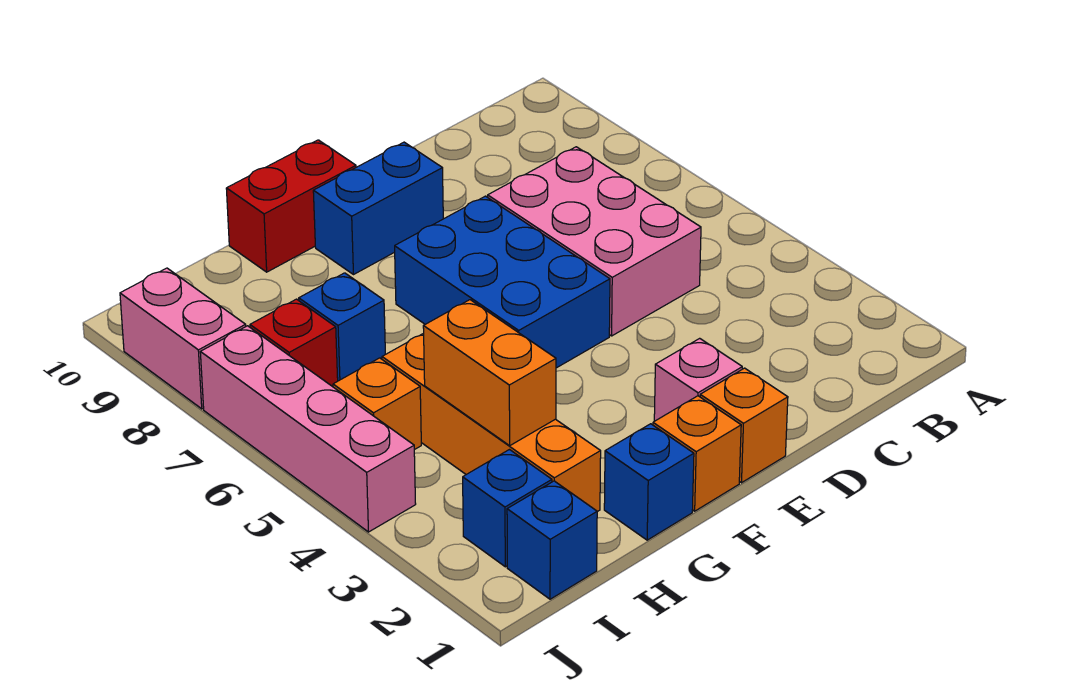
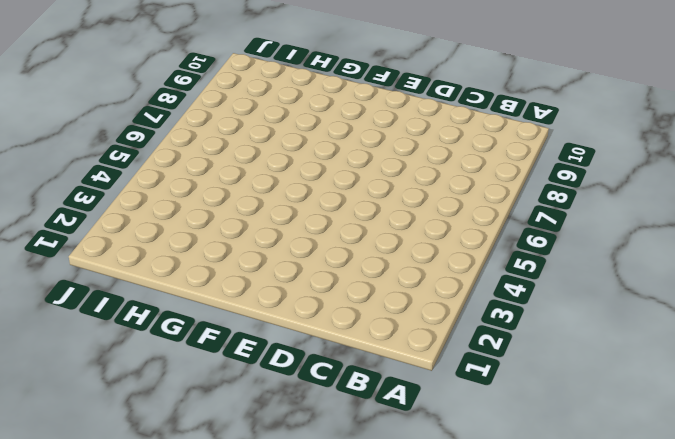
none -> pink 2x3 brick [488,147,701,336]
none -> orange 1x1 brick [700,368,788,483]
none -> pink 1x1 brick [654,338,742,421]

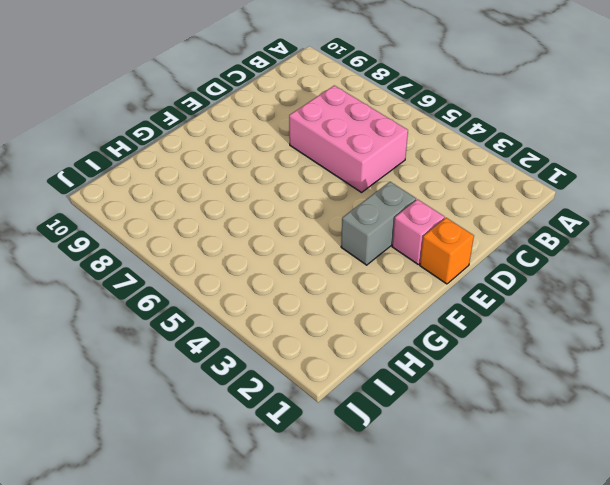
grey 1x2 brick [341,182,416,265] -> none
none -> blue 2x3 brick [395,196,610,368]
none -> blue 1x2 brick [313,142,443,274]
none -> orange 1x1 brick [653,396,741,511]

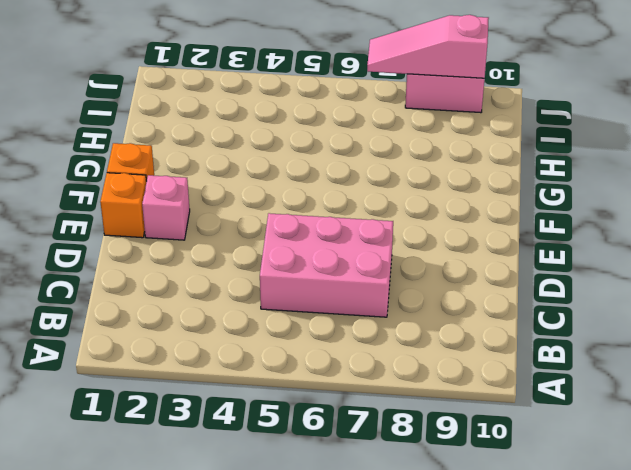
pink 1x3 slope [367,15,489,78] -> none
none -> blue 2x3 brick [395,196,610,368]
none -> blue 1x2 brick [313,142,443,274]
none -> red 1x2 brick [226,140,356,272]

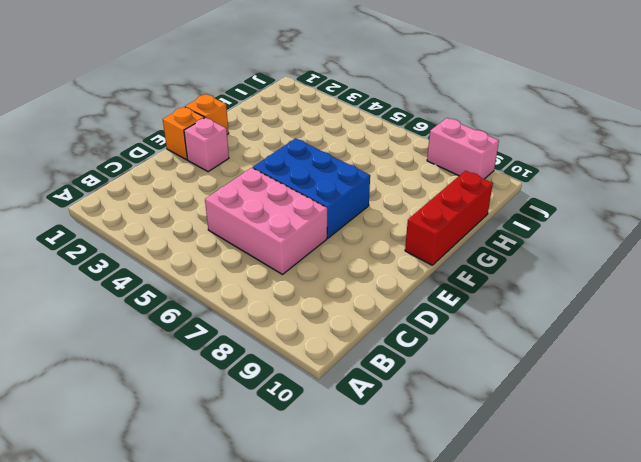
red 1x3 brick [405,171,493,265] -> red 1x2 brick [226,140,356,272]
none -> blue 1x2 brick [313,142,443,274]
none -> blue 1x1 brick [604,424,694,540]
none -> orange 1x4 brick [382,333,601,512]

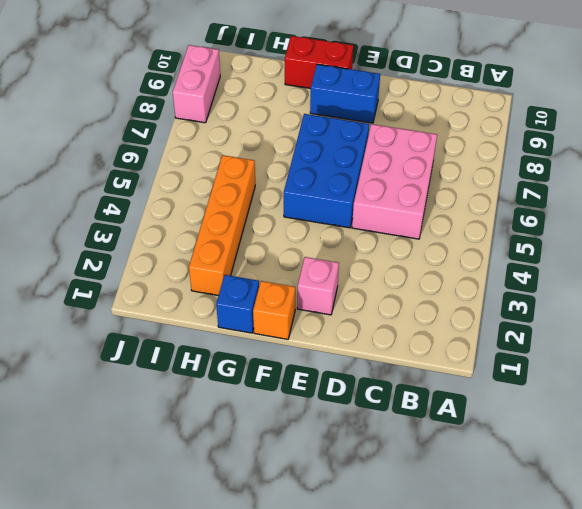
none -> orange 1x1 brick [700,368,788,483]
none -> blue 1x1 brick [299,273,385,381]
none -> blue 1x1 brick [507,481,597,599]

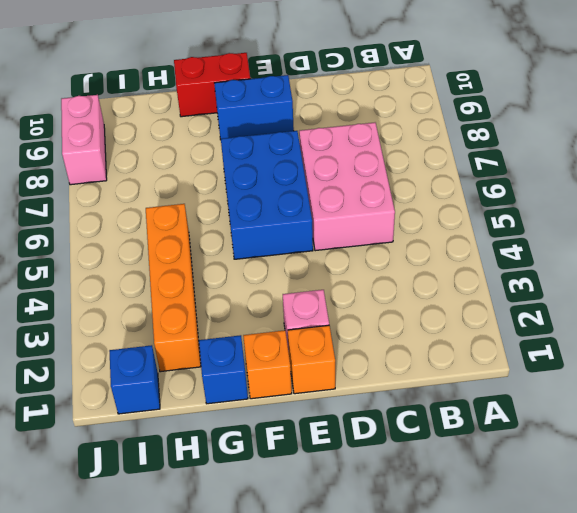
none -> blue 1x1 brick [299,273,385,381]
none -> blue 1x1 brick [463,450,552,567]
none -> orange 1x1 brick [333,358,421,450]

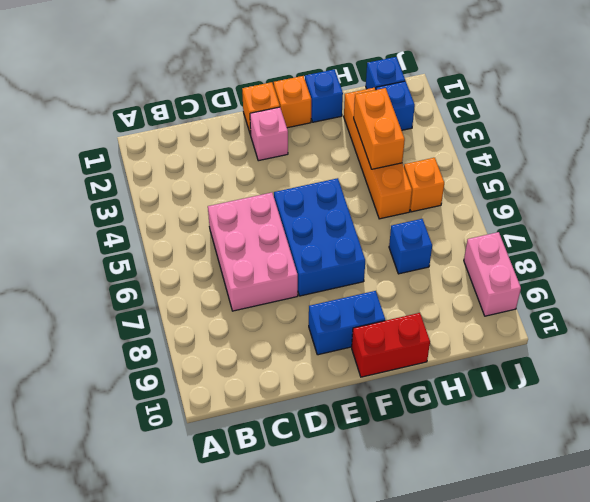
none -> red 1x1 brick [250,299,338,387]
none -> pink 1x4 brick [200,326,416,532]

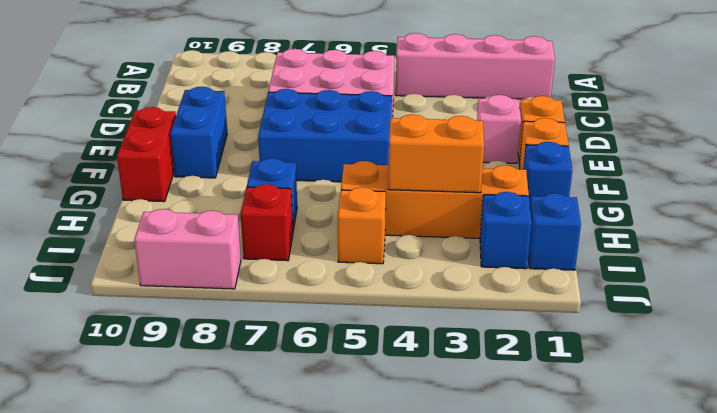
pink 1x4 brick [396,33,555,99] -> pink 1x4 brick moved to [200,326,416,532]

